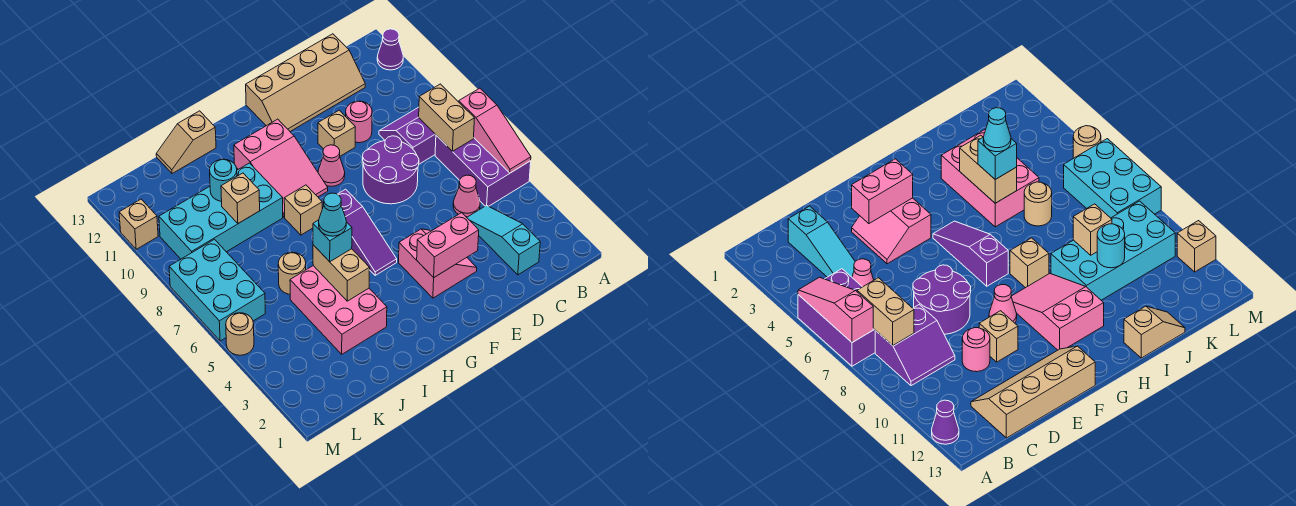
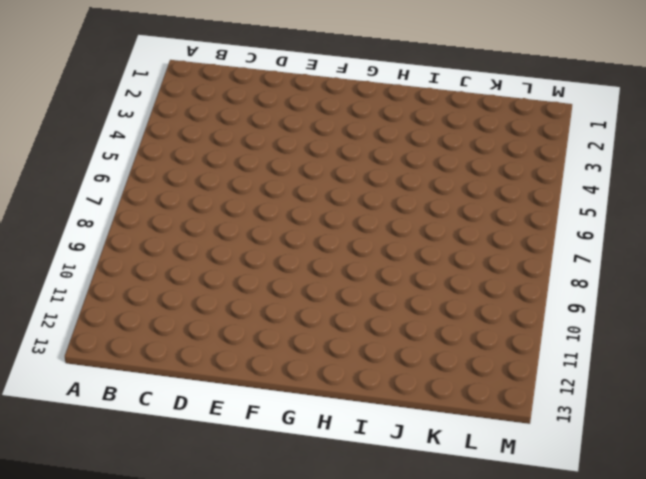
none -> purple 2x3 brick [435,135,531,206]
none -> purple 1x1 cone [377,29,403,70]
none -> purple 2x2 slope [379,107,436,164]

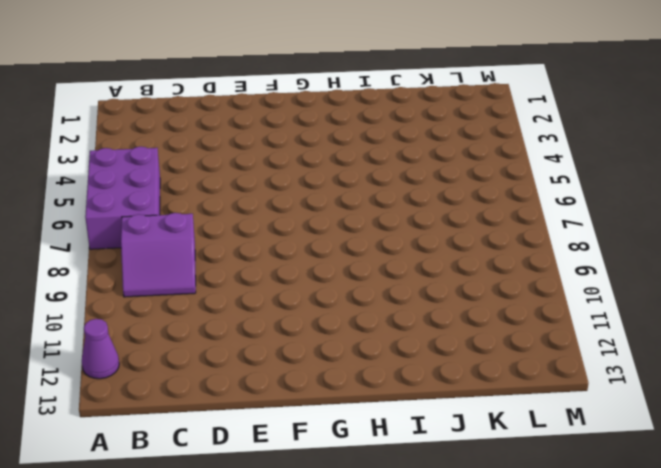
none -> cyan 1x3 slope [467,205,540,275]
none -> pink 1x1 cone [453,175,480,217]
none -> tan 2x4 slope [246,34,365,131]

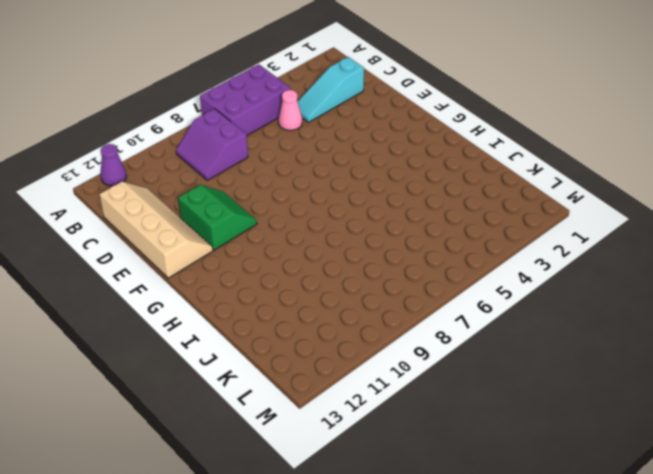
green 2x2 slope [178,185,257,250] -> tan 1x1 brick [318,110,355,156]
none -> purple 2x2 round brick [363,136,419,204]
none -> pink 1x1 round brick [346,101,372,143]
none -> pink 2x2 slope [399,229,477,298]

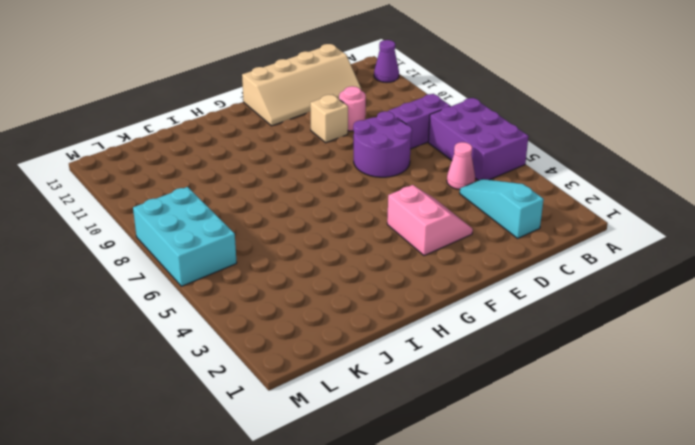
none -> pink 1x1 cone [318,145,345,186]
none -> purple 1x3 slope [337,189,397,276]
none -> pink 2x3 slope [234,119,328,217]

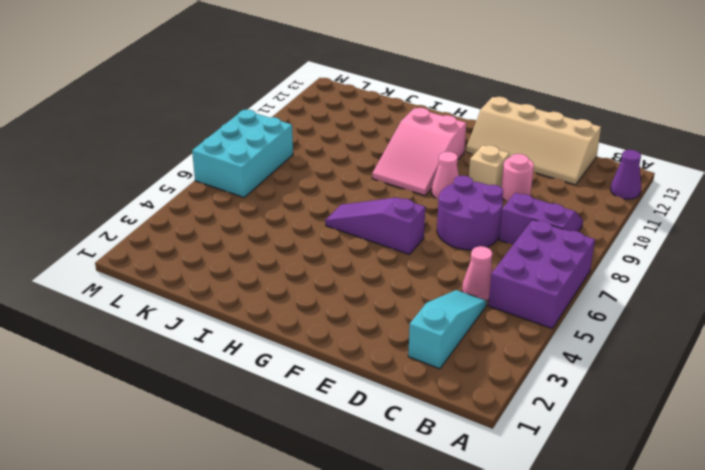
purple 1x3 slope [325,197,425,255] -> purple 1x3 slope turned to [337,189,397,276]
none -> pink 2x2 slope [399,229,477,298]
none -> tan 1x1 brick [284,185,322,235]
none -> pink 2x3 brick [290,266,387,354]

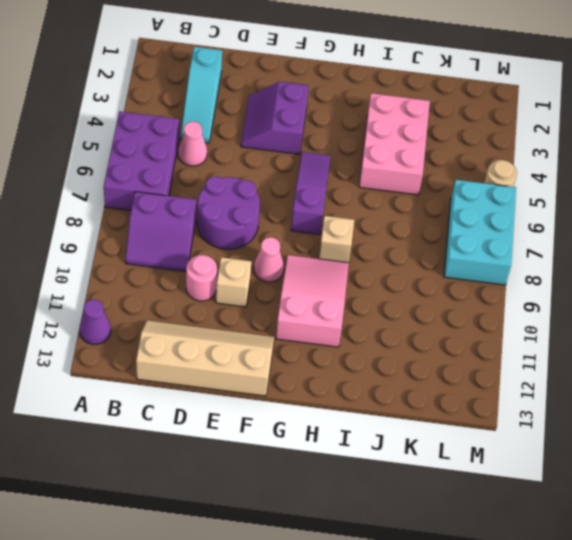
purple 2x2 slope [241,82,309,154] -> pink 2x2 slope [399,229,477,298]
none -> cyan 2x4 brick [159,163,283,259]
none -> tan 1x2 slope [156,111,216,174]
none -> tan 1x1 round brick [278,252,306,294]

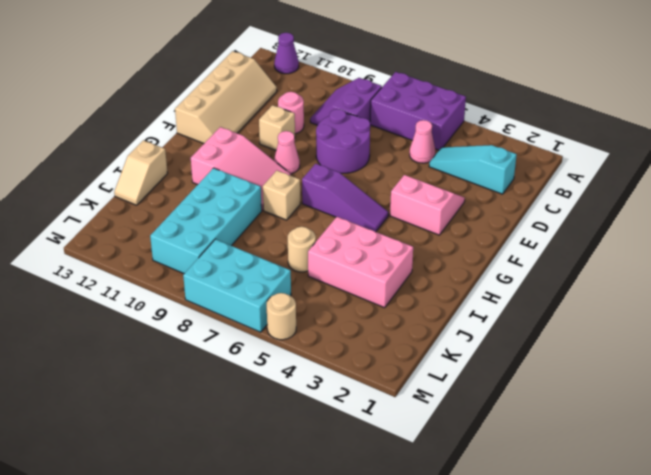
none -> tan 1x1 brick [119,199,158,249]
none -> pink 1x3 slope [459,88,531,173]
none -> tan 1x2 brick [419,84,475,152]

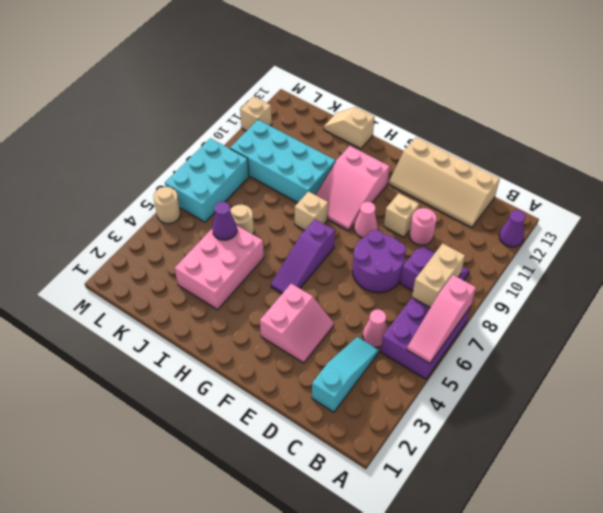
purple 1x1 cone [212,202,237,240] -> none
none -> pink 1x2 brick [417,213,479,278]
none -> tan 1x2 brick [313,245,370,301]
none -> tan 1x1 brick [221,173,260,224]

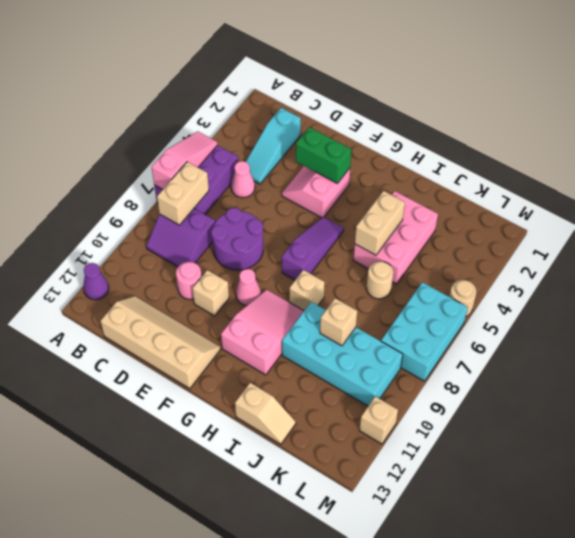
green 1x2 brick [296,127,352,183] -> pink 1x2 brick [417,213,479,278]
none -> cyan 1x1 round brick [210,159,237,201]
none -> cyan 1x1 brick [313,220,352,262]
none -> cyan 1x1 cone [319,193,346,236]

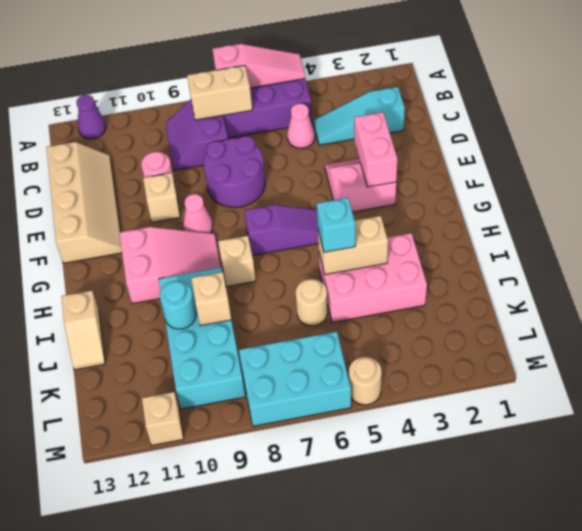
none -> cyan 1x1 cone [319,193,346,236]

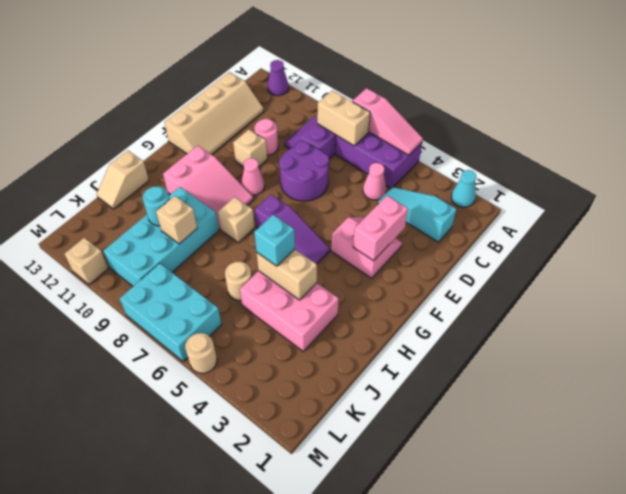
cyan 1x1 cone [451,170,476,207] -> cyan 1x1 cone moved to [319,193,346,236]

